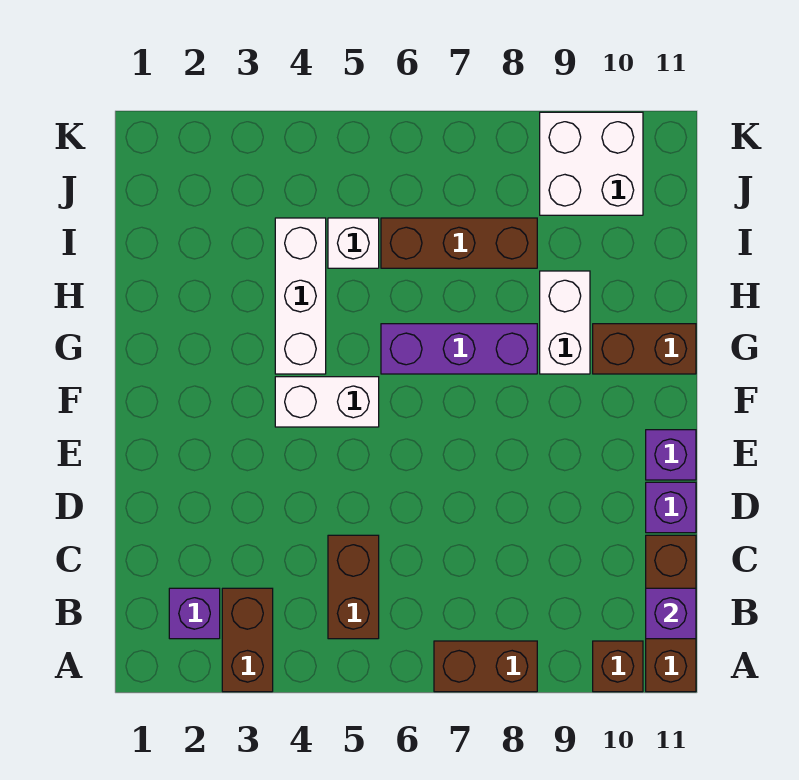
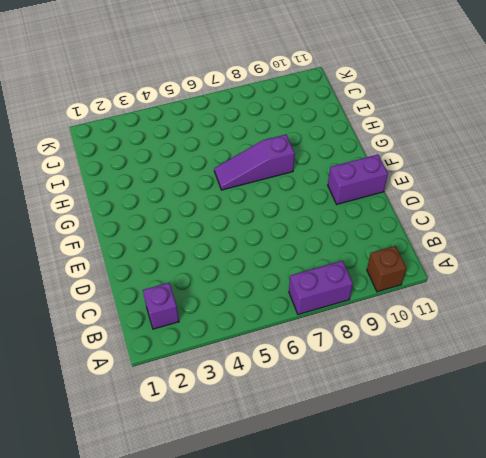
purple 1x2 brick [289,261,353,314] -> brown 1x2 brick [434,641,537,692]
purple 1x2 brick [328,154,388,204] -> purple 1x1 brick [646,430,696,480]
purple 1x3 slope [214,135,295,190] -> purple 1x3 brick [381,324,537,374]
none -> brown 1x2 brick [222,588,273,692]
none -> brown 1x3 brick [646,535,696,692]
none -> brown 1x2 brick [328,535,379,639]

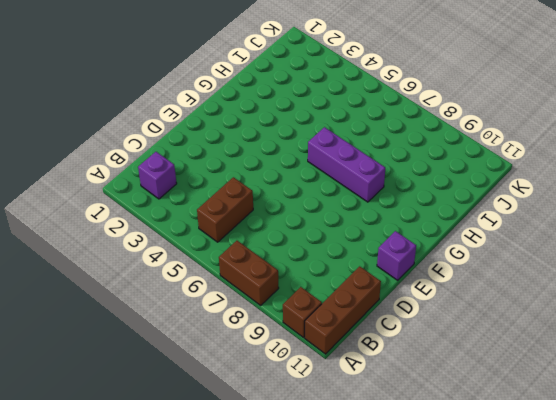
none -> brown 1x2 brick [222,588,273,692]
none -> purple 1x1 brick [646,482,696,533]
none -> white 1x2 brick [275,377,379,427]

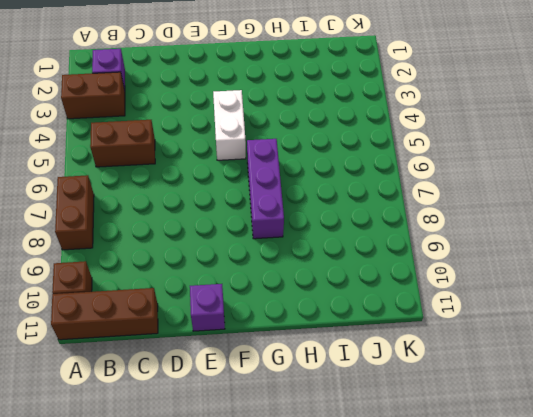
none -> purple 1x1 brick [646,482,696,533]
none -> white 1x3 brick [275,218,326,374]
none -> white 1x2 brick [540,271,590,374]

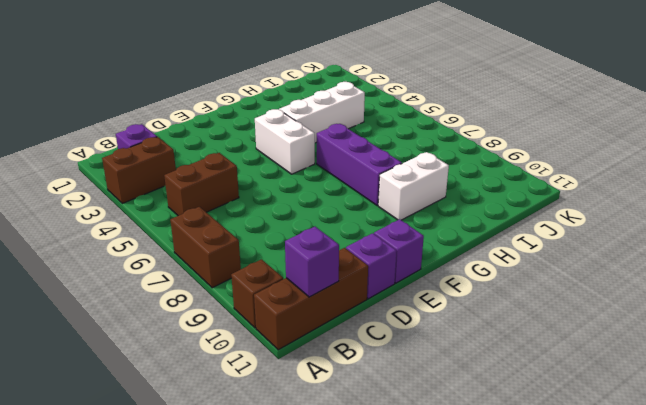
none -> brown 1x2 brick [593,324,696,374]
none -> white 1x1 brick [328,218,379,268]
none -> brown 1x3 brick [381,218,537,268]

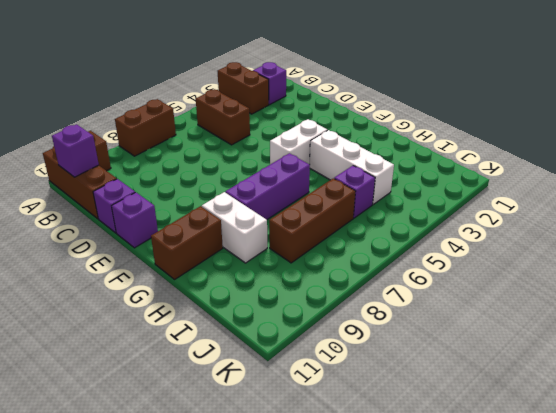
purple 1x1 brick [334,166,375,218] -> white 1x1 brick [328,218,379,268]
none -> white 2x2 brick [540,112,643,215]

